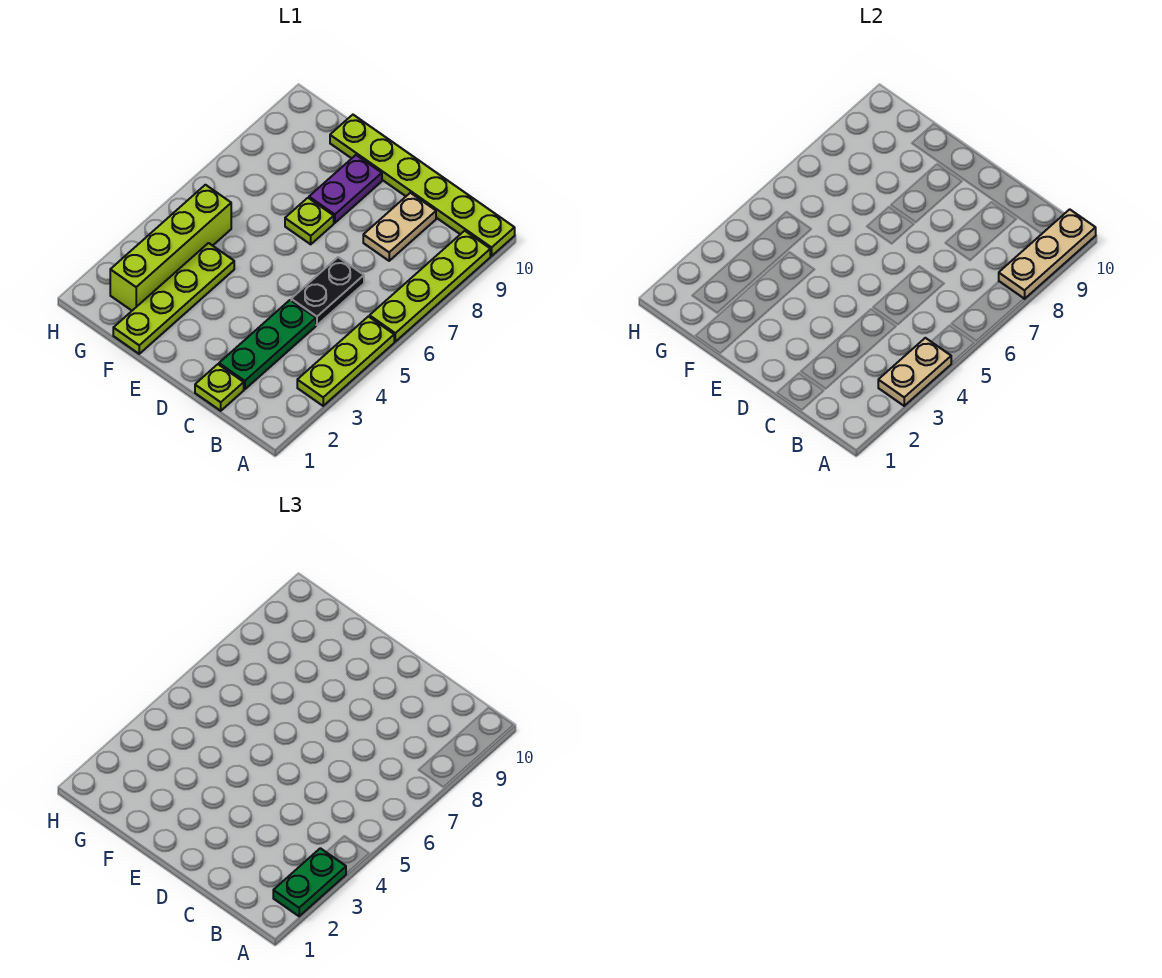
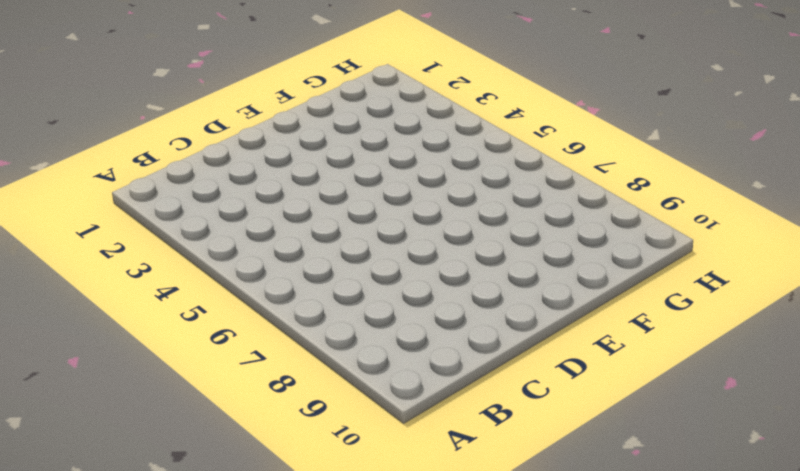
none -> lime 1x3 plate [297,316,394,406]
none -> lime 1x4 plate [370,231,490,342]
none -> lime 1x6 plate [330,115,515,256]

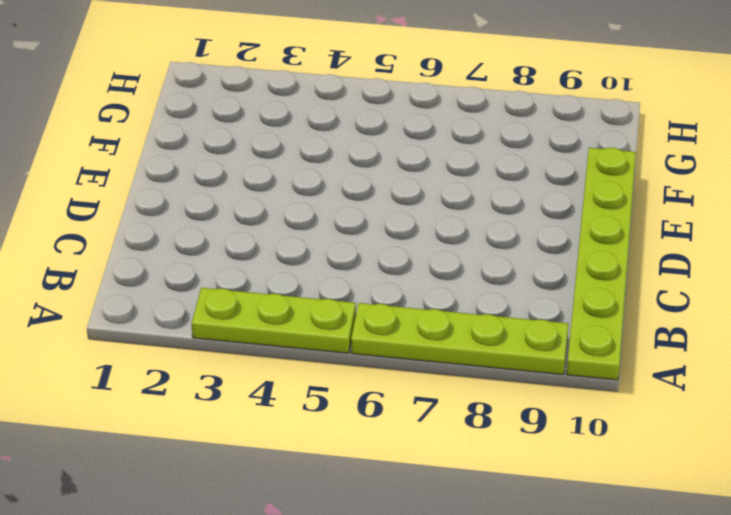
none -> lime 1x1 plate [195,364,244,411]
none -> green 1x3 plate [219,300,316,389]
none -> black 1x2 plate [291,257,364,325]

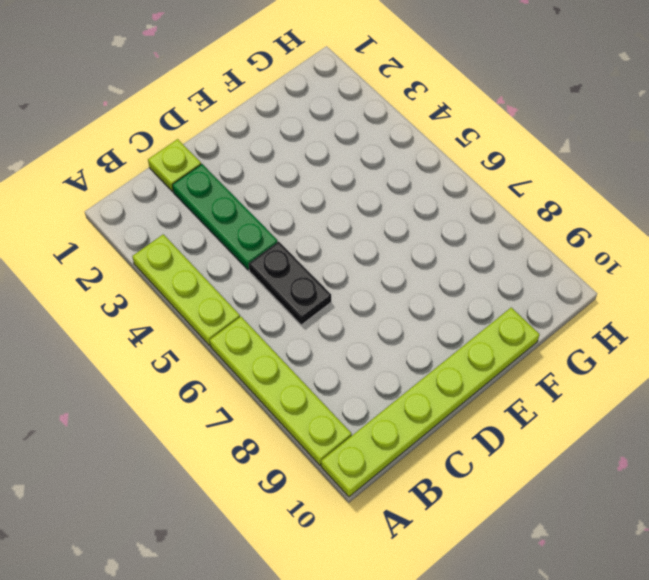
none -> tan 1x2 plate [363,193,436,261]
none -> lime 1x1 plate [285,198,334,244]
none -> purple 1x2 plate [309,155,382,223]

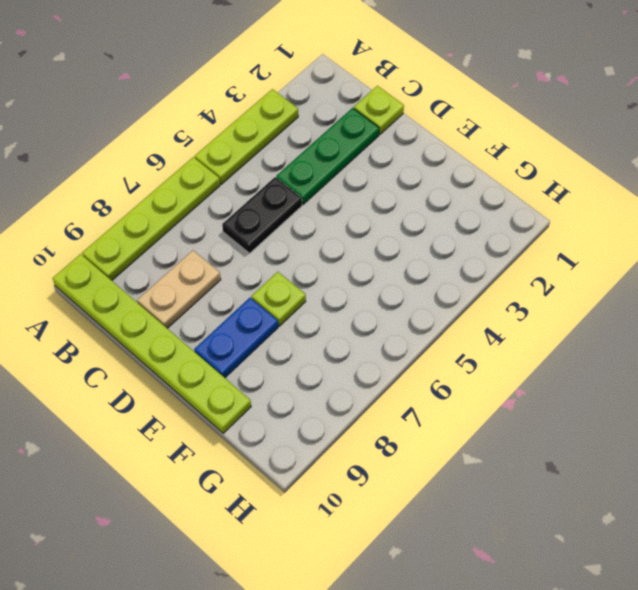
blue 1x2 plate [194,298,278,378] -> purple 1x2 plate [309,155,382,223]
none -> lime 1x4 plate [113,243,234,354]
none -> lime 1x4 brick [110,185,231,311]
none -> tan 1x2 plate [878,338,951,406]

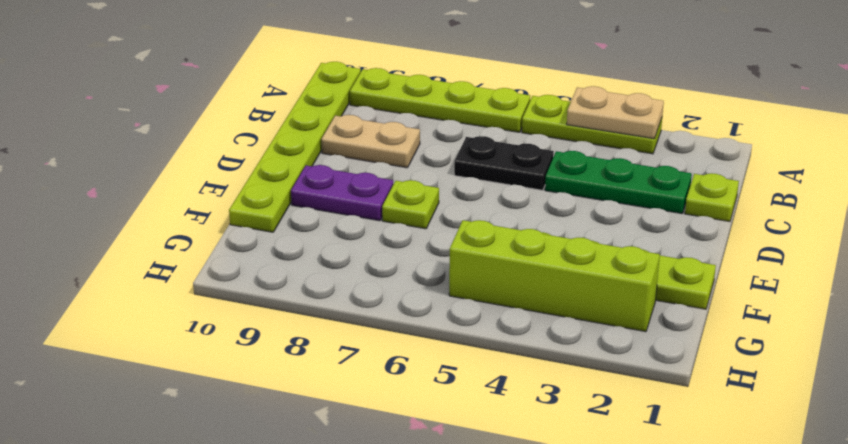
none -> tan 1x3 plate [999,209,1096,299]
none -> green 1x2 plate [273,848,346,916]

